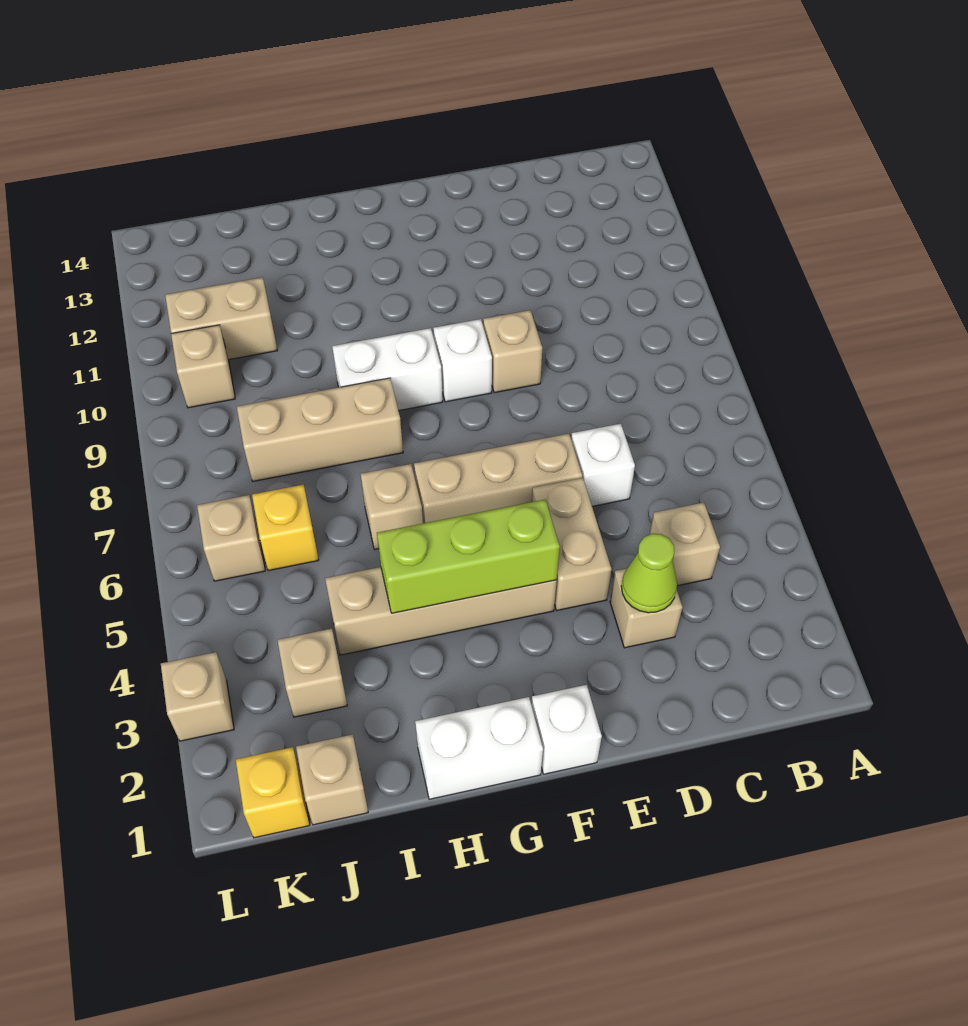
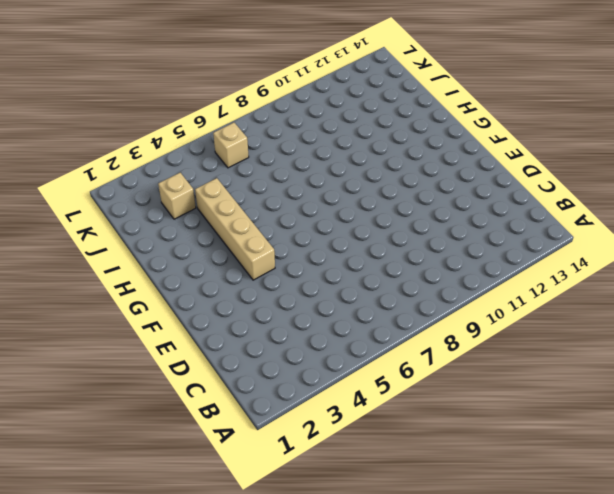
none -> tan 1x1 brick [649,502,720,586]
none -> tan 1x1 brick [610,568,683,648]
none -> white 1x1 brick [571,423,635,506]

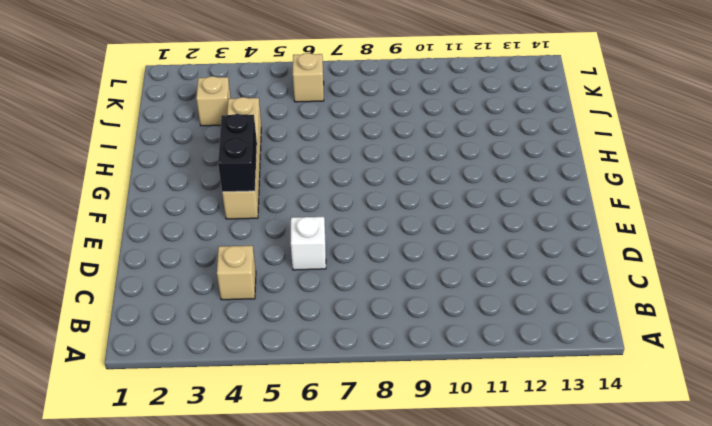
black 1x2 brick [218,114,257,192] -> lime 1x3 brick [377,499,560,613]
none -> tan 1x1 brick [610,568,683,648]
none -> tan 1x2 brick [532,478,612,610]
none -> tan 1x3 brick [414,434,582,523]

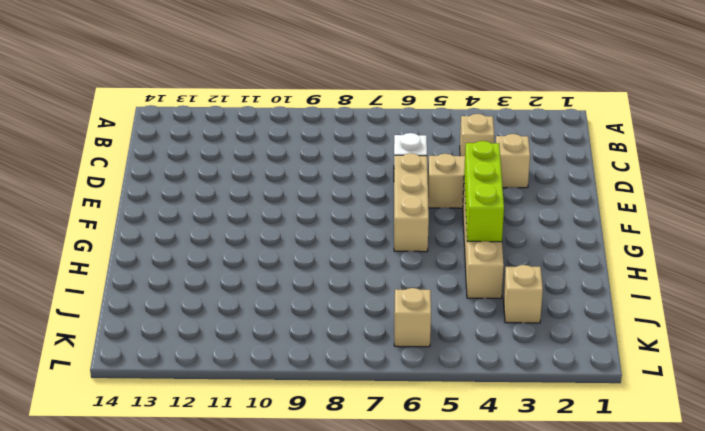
none -> tan 1x1 brick [483,310,542,393]
none -> white 1x1 brick [531,685,602,774]
none -> white 1x1 brick [433,319,492,402]

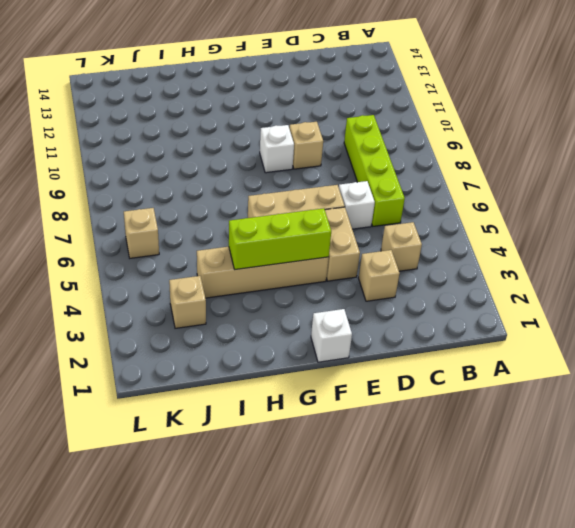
lime 1x4 brick [344,115,405,226] -> none
none -> white 1x2 brick [415,697,543,799]
none -> white 1x2 brick [332,328,443,411]
none -> tan 1x1 brick [361,464,423,550]

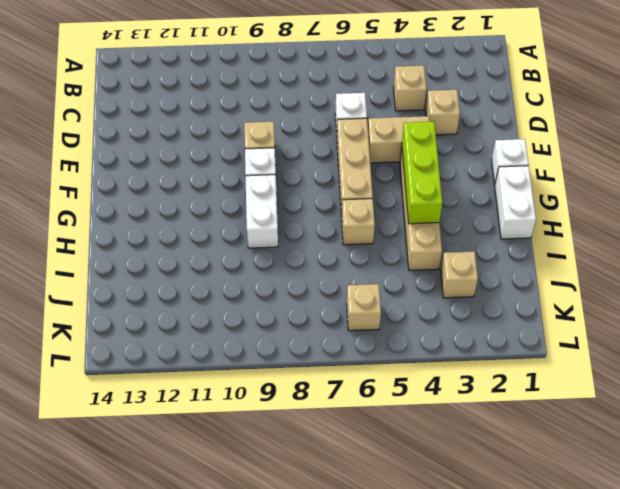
none -> tan 1x3 brick [237,378,403,481]
none -> tan 1x1 brick [296,734,368,825]
none -> yellow 1x1 brick [252,485,319,571]

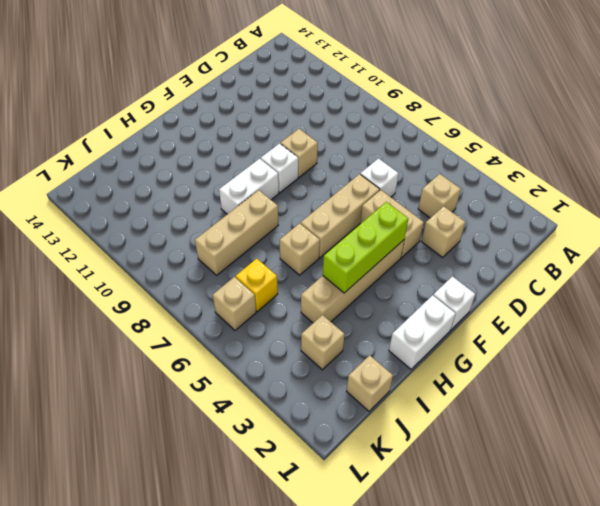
none -> tan 1x2 brick [165,277,277,360]
none -> yellow 1x1 brick [236,747,310,838]
none -> tan 1x1 brick [171,325,235,408]

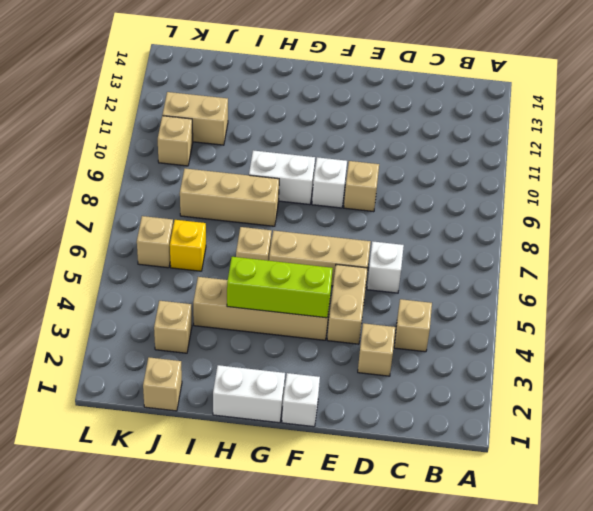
none -> yellow 1x1 brick [236,747,310,838]
none -> tan 1x1 brick [161,652,234,741]
none -> lime 1x1 cone [621,534,677,613]

